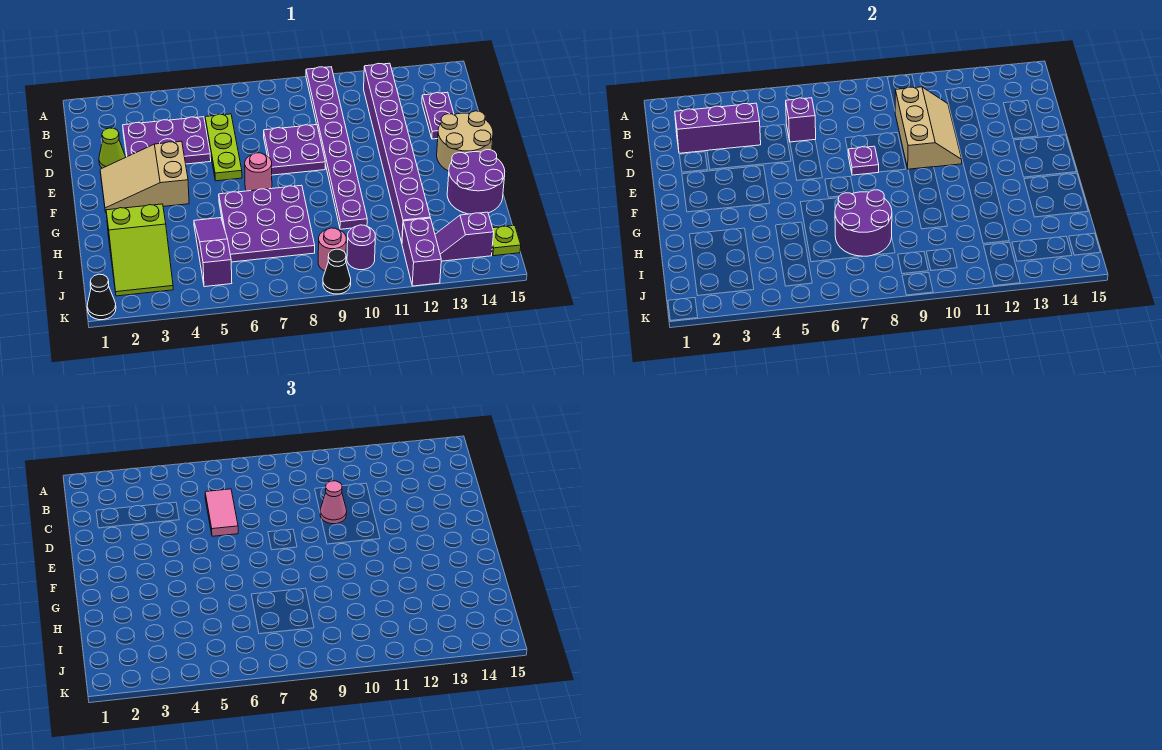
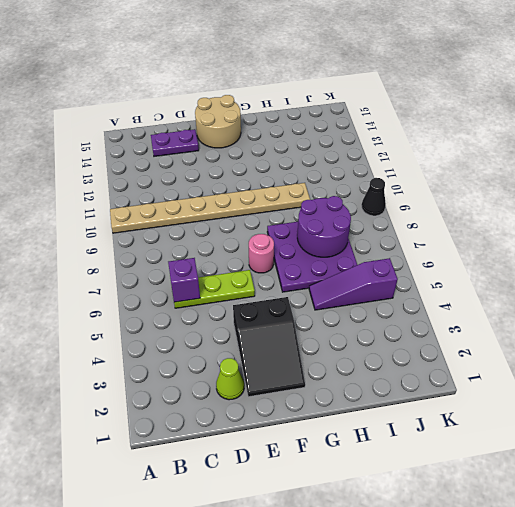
tan 1x8 plate [110,183,310,233] -> purple 1x8 plate [306,67,367,229]
black 2x3 slope [233,297,305,397] -> tan 2x3 slope [100,141,189,212]
none -> purple 1x8 brick [364,63,430,243]
none -> purple 2x3 plate [123,117,211,164]
none -> purple 2x2 plate [264,125,325,175]

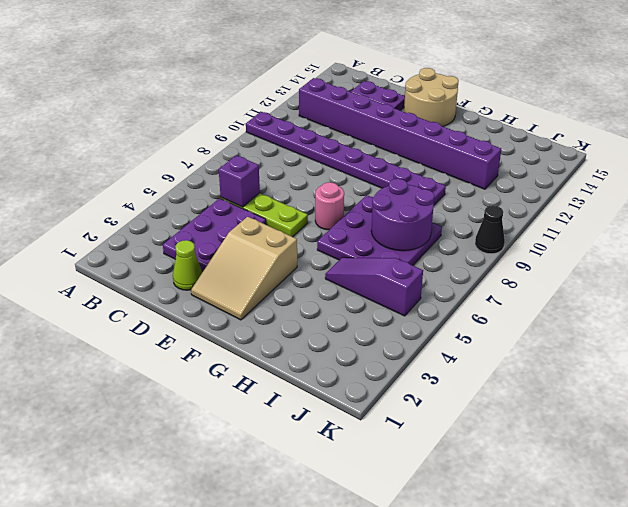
none -> purple 2x2 plate [264,125,325,175]
none -> purple 2x2 round brick [447,150,505,214]
none -> lime 2x3 slope [106,204,173,296]

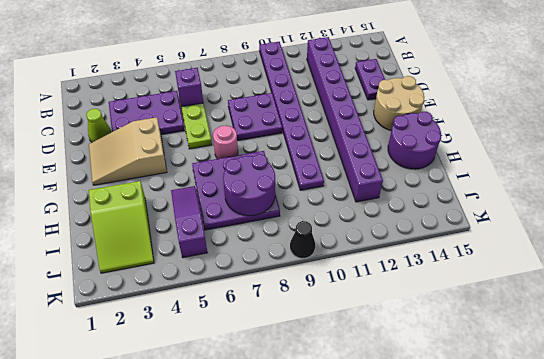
none -> pink 1x1 round brick [318,228,346,271]
none -> purple 1x1 round brick [347,225,375,270]
none -> purple 1x2 brick [402,218,441,286]

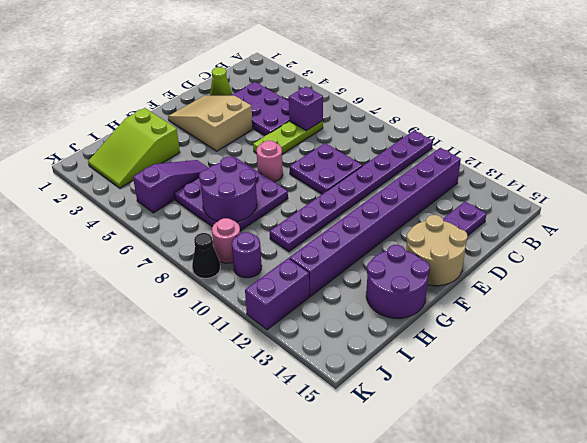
none -> purple 1x2 slope [435,212,494,261]
none -> lime 1x1 plate [492,225,521,256]
none -> black 1x1 cone [87,274,116,320]

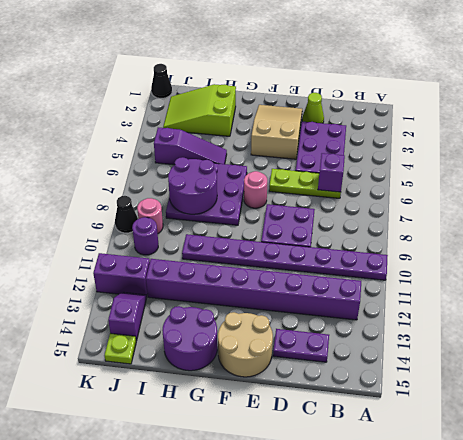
none -> purple 1x3 brick [675,103,761,153]
none -> tan 2x3 slope [895,87,962,169]
none -> purple 1x1 plate [848,146,879,175]

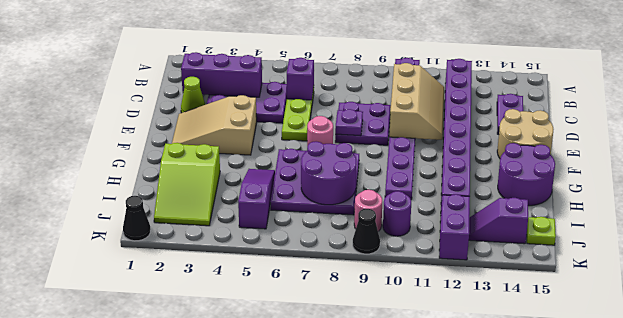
none -> pink 1x2 tile [205,489,238,536]
none -> pink 1x1 cone [320,481,347,524]

